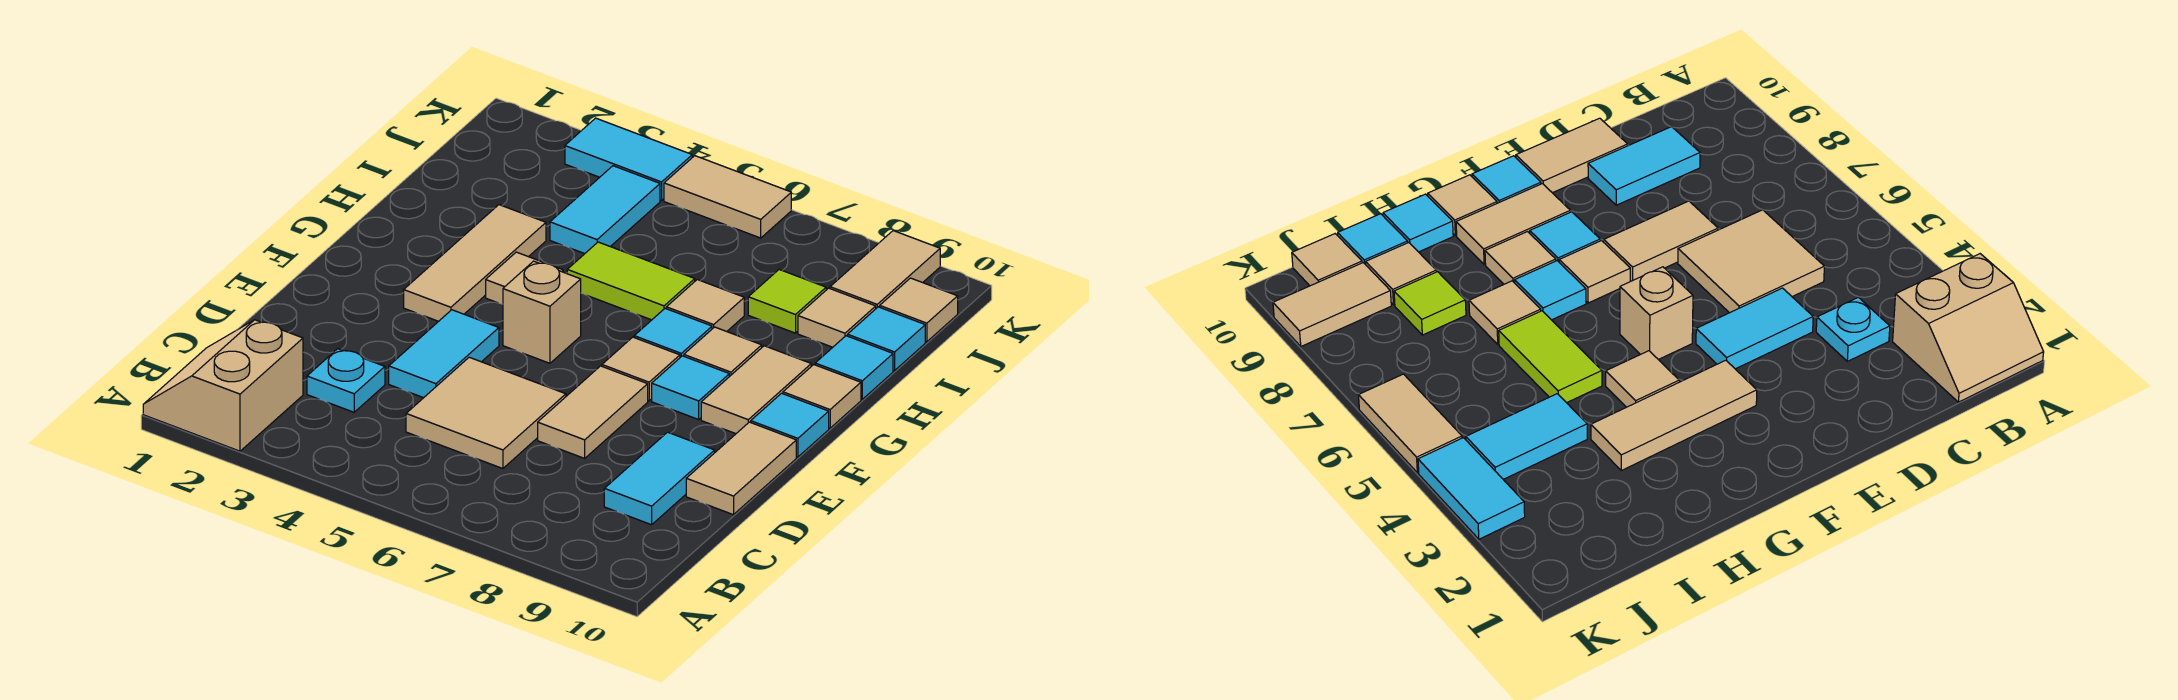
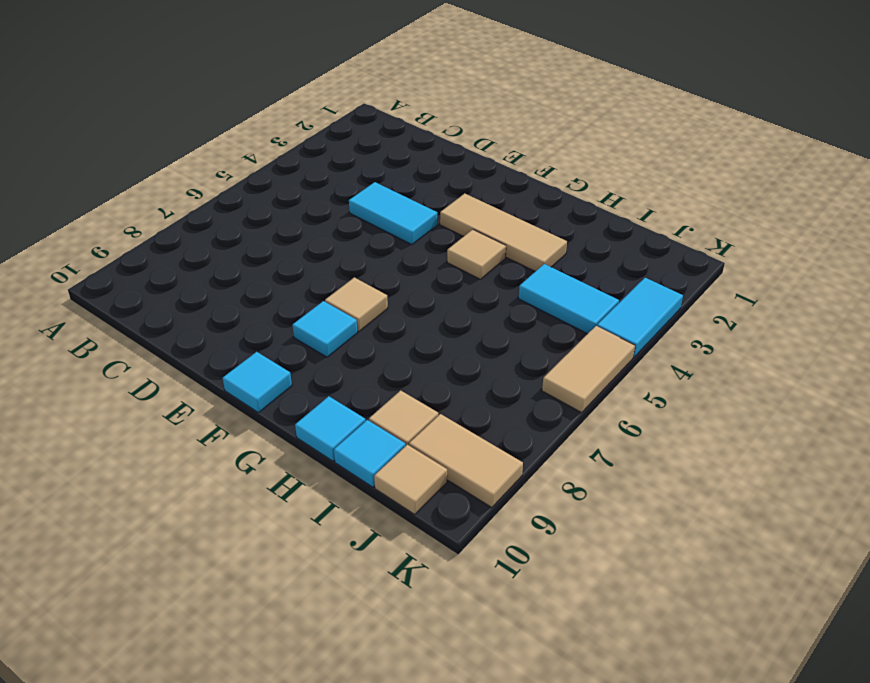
none -> tan 2x2 slope [143,320,303,451]
none -> cyan 1x1 plate [307,349,385,412]
none -> tan 2x2 tile [406,357,566,469]

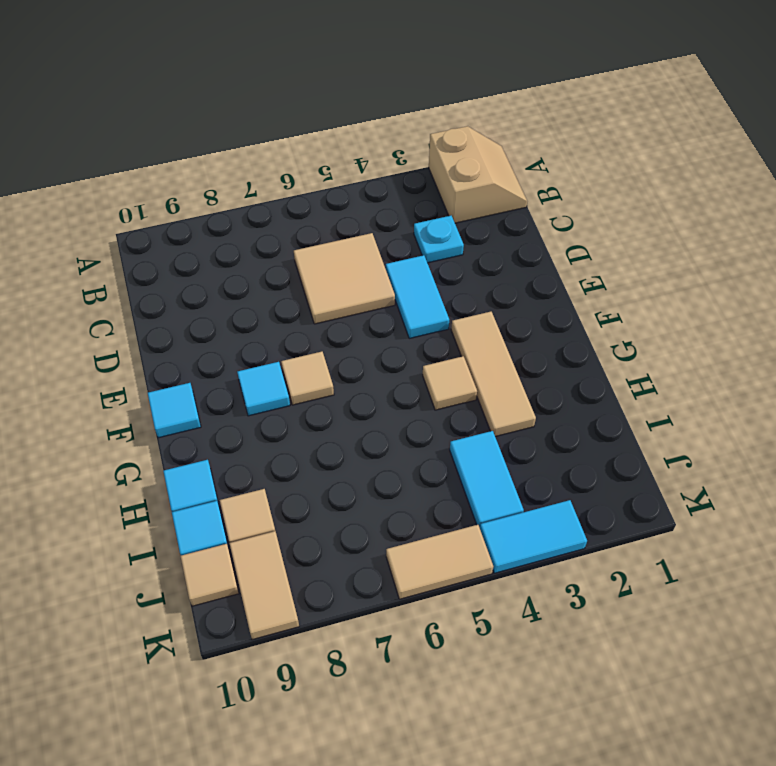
none -> cyan 1x2 tile [604,432,715,525]
none -> tan 1x2 tile [538,366,648,458]
none -> tan 1x2 tile [686,422,796,515]

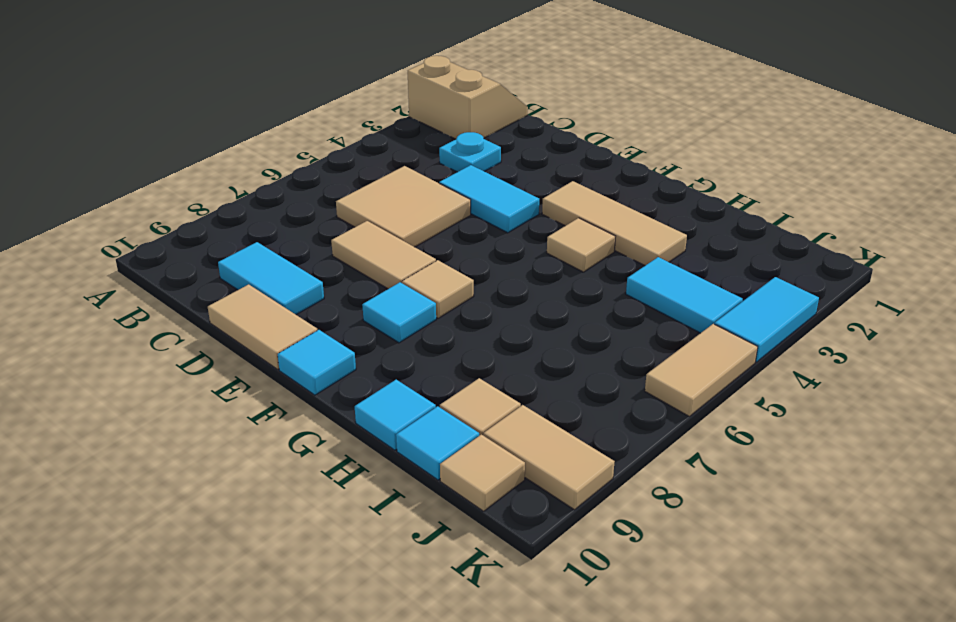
none -> tan 1x1 brick [503,261,581,363]
none -> tan 1x2 tile [701,346,811,434]
none -> cyan 1x1 tile [634,308,712,357]

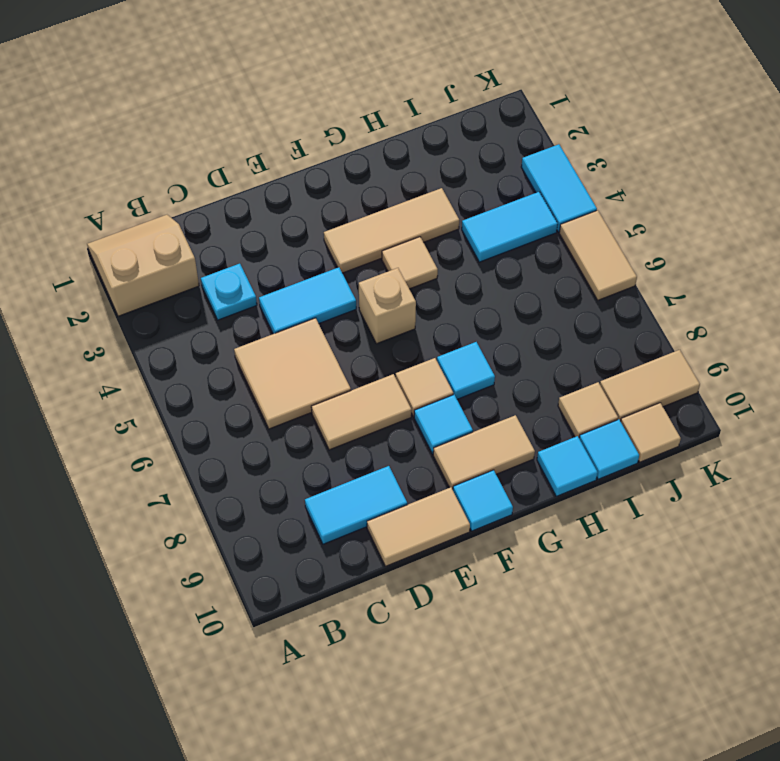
none -> tan 1x1 tile [684,327,762,377]
none -> tan 1x1 tile [783,365,861,428]
none -> lime 1x2 tile [567,242,695,320]

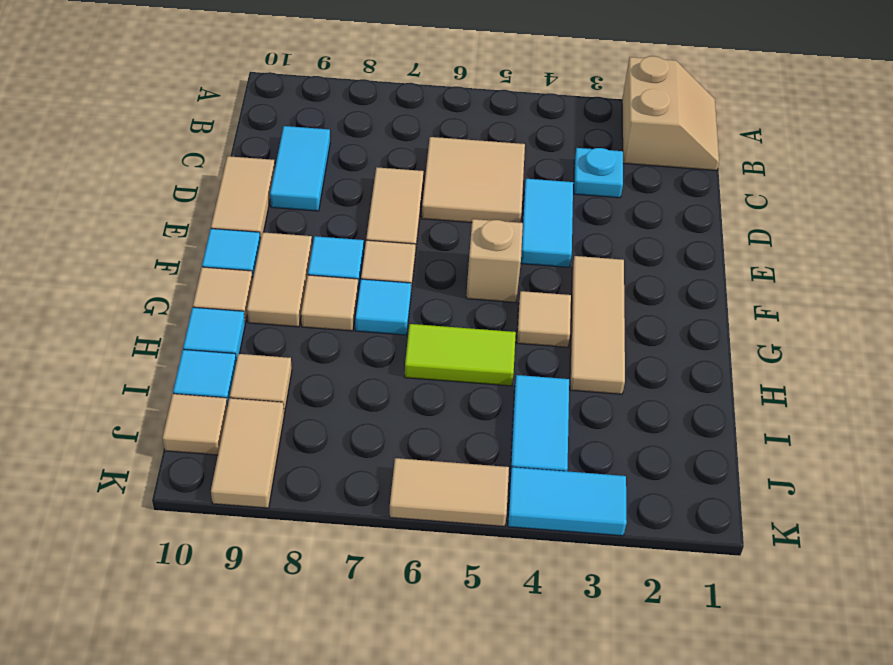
none -> tan 1x1 tile [666,280,744,332]
none -> lime 1x1 tile [748,270,826,333]

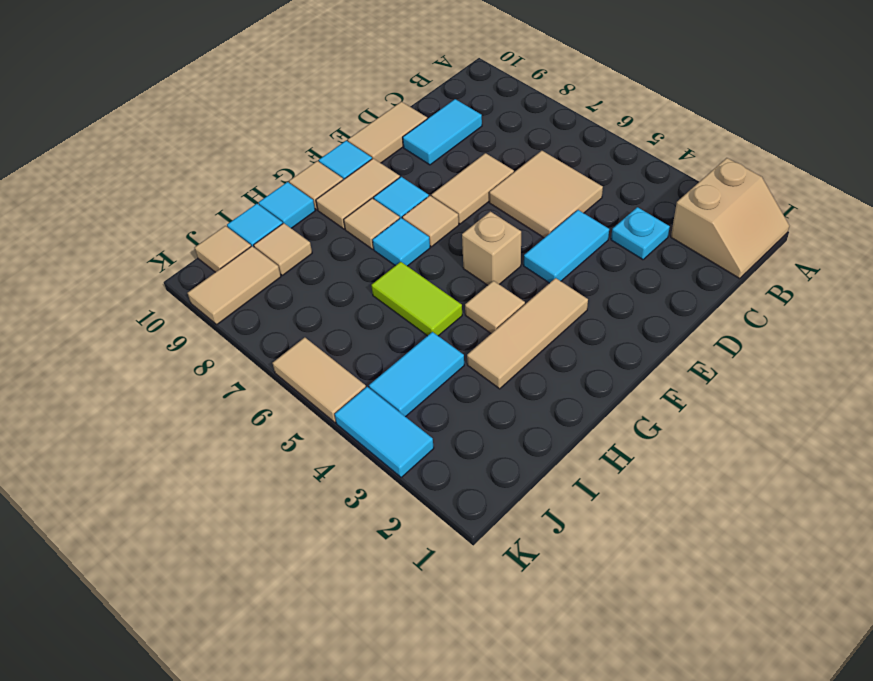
none -> tan 1x1 tile [666,280,744,332]
none -> lime 1x1 tile [748,270,826,333]

